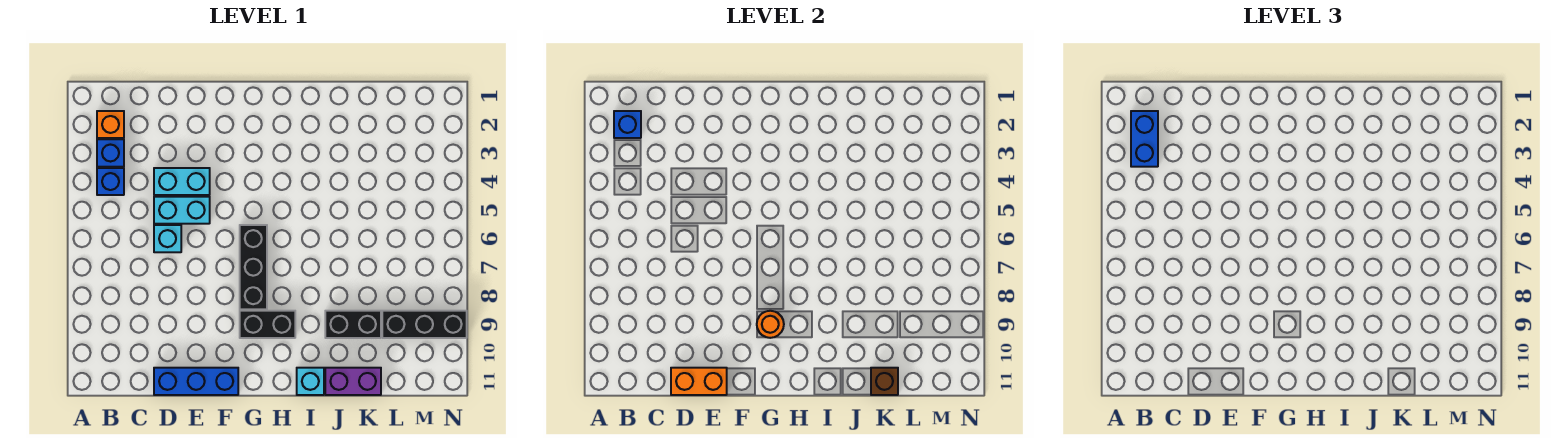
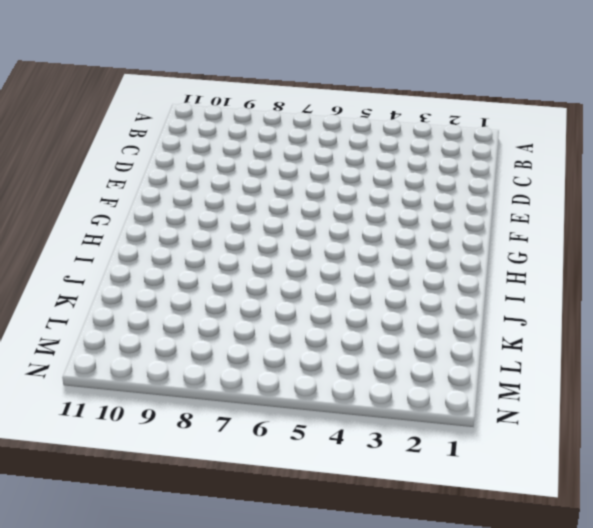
none -> orange 1x1 brick [97,111,124,138]
none -> blue 1x1 brick [97,139,124,167]
none -> blue 1x1 brick [97,168,124,195]

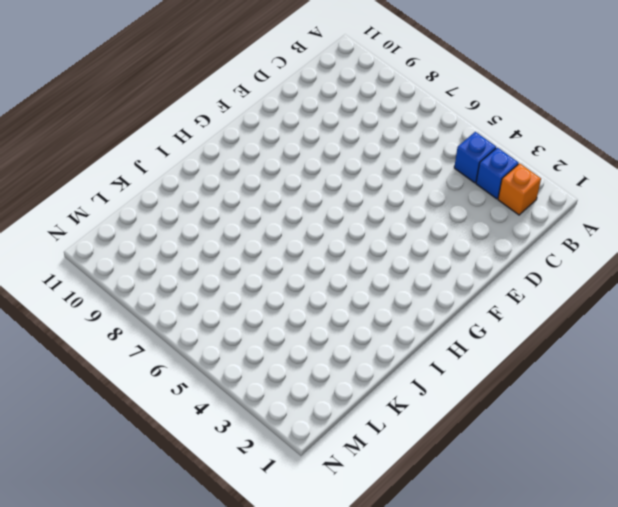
none -> cyan 1x2 brick [154,168,210,195]
none -> cyan 1x2 brick [154,197,210,224]
none -> cyan 1x1 brick [154,225,181,252]

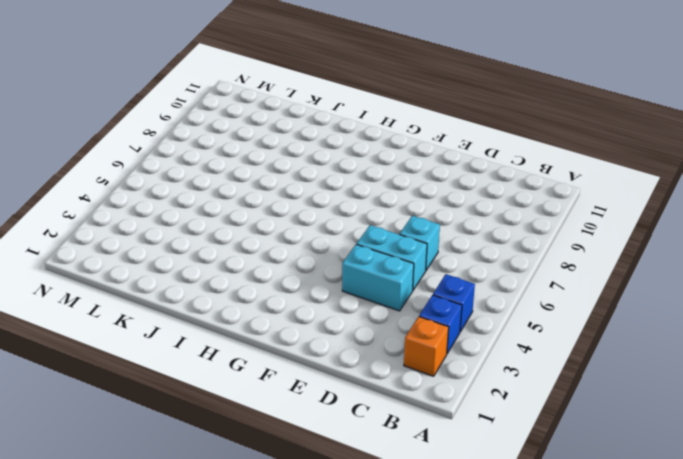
none -> blue 1x3 brick [154,368,238,395]
none -> black 1x3 brick [240,225,267,309]
none -> black 1x2 brick [240,311,295,338]

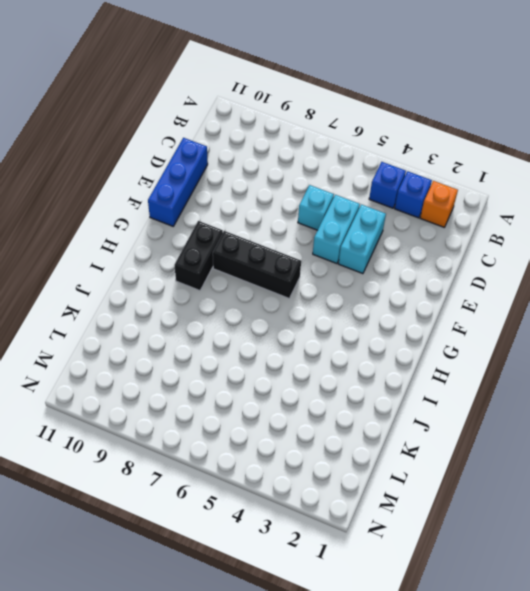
none -> cyan 1x1 brick [297,368,324,395]
none -> black 1x2 brick [325,311,381,338]
none -> purple 1x2 brick [325,368,381,395]

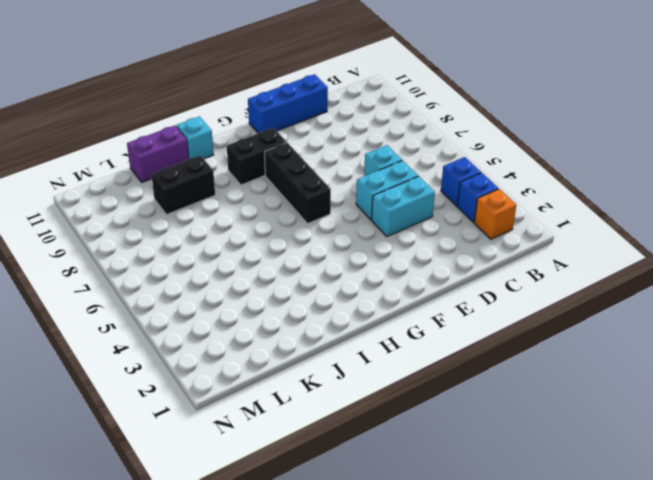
none -> black 1x3 brick [382,311,467,338]
none -> blue 1x1 brick [614,111,641,138]
none -> orange 1x2 brick [671,368,727,395]

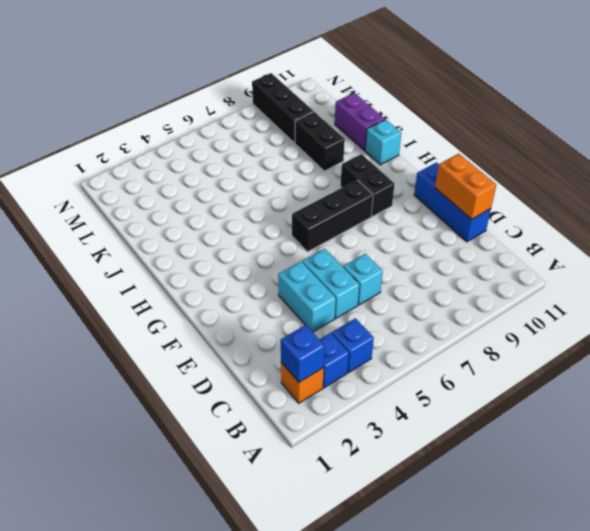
none -> orange 1x1 round brick [757,311,784,338]
none -> brown 1x1 brick [871,368,898,395]
none -> blue 1x2 brick [1131,111,1158,167]

